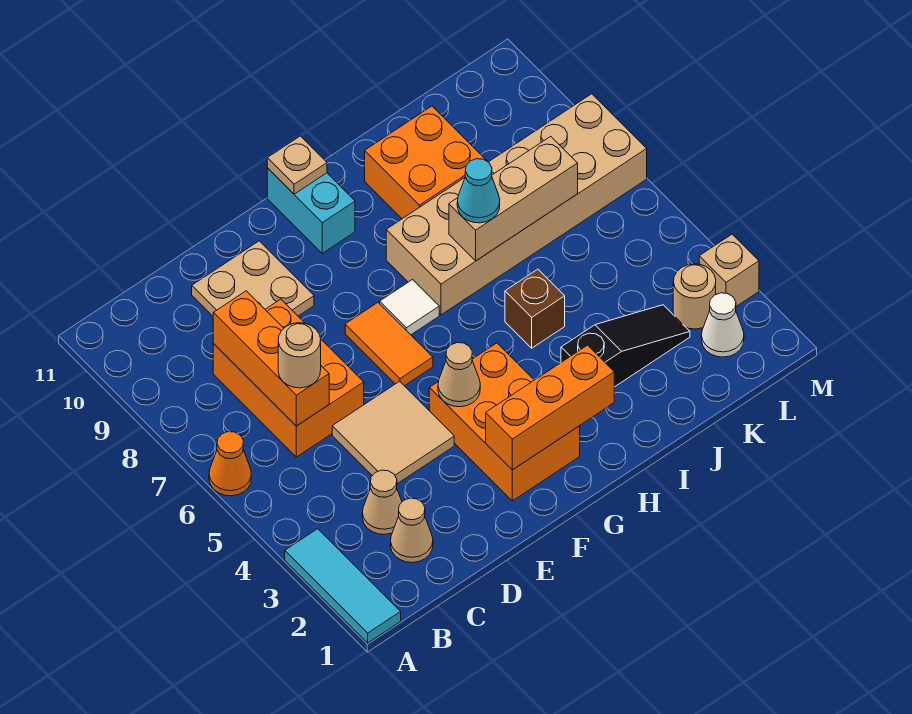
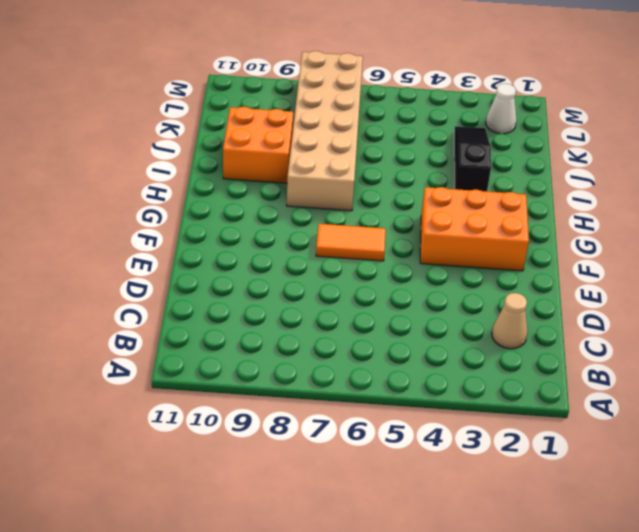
none -> cyan 1x3 tile [285,529,401,643]
none -> orange 1x1 cone [209,432,251,496]
none -> tan 1x1 cone [362,470,402,534]

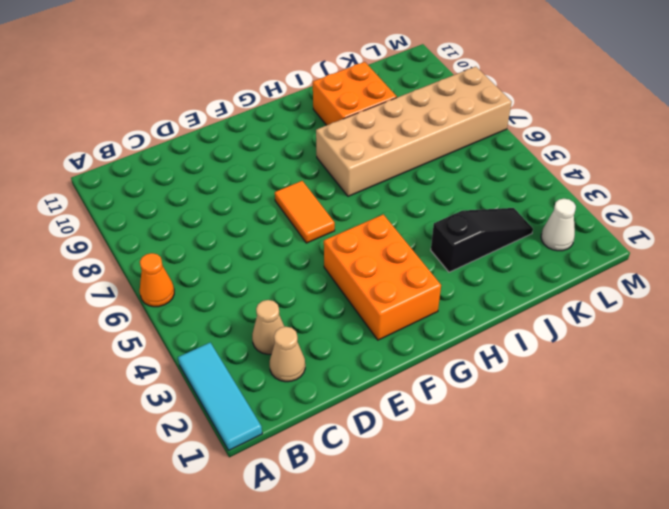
none -> orange 2x3 brick [213,299,364,457]
none -> tan 2x2 tile [332,381,454,484]
none -> tan 2x2 plate [192,241,314,316]

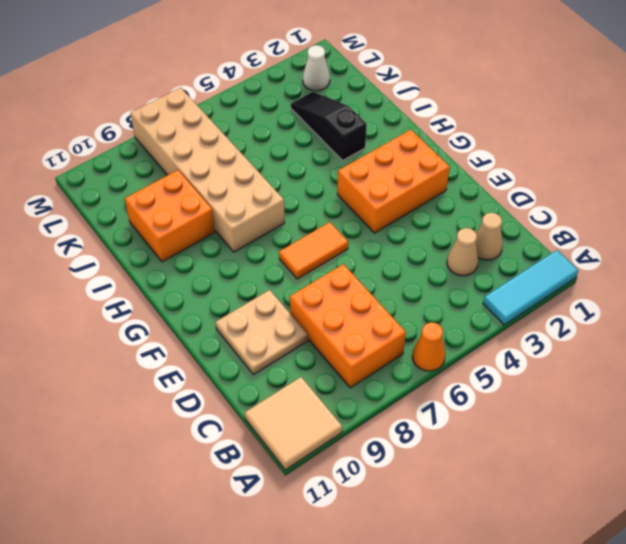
tan 2x2 tile [245,377,342,470] -> tan 2x2 tile moved to [332,381,454,484]
orange 2x3 brick [290,264,406,388] -> orange 2x3 brick turned to [213,299,364,457]
none -> white 1x1 tile [380,280,439,335]
none -> cyan 1x2 brick [267,168,355,253]
none -> brown 1x1 brick [505,269,565,348]

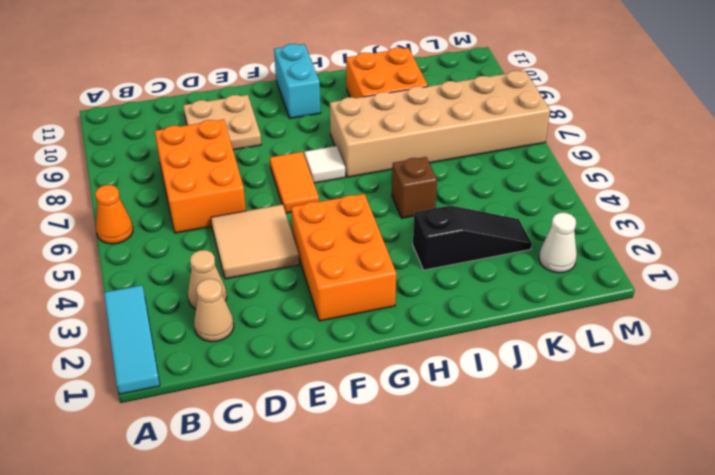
none -> tan 1x1 round brick [673,264,716,329]
none -> tan 1x1 brick [699,234,759,306]
none -> orange 1x3 brick [213,291,329,426]

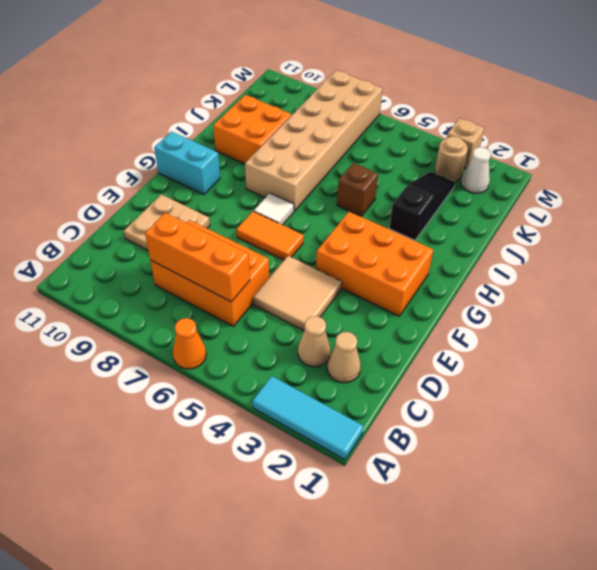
none -> orange 1x3 brick [486,345,614,470]
none -> tan 1x1 cone [438,343,480,407]
none -> tan 1x1 plate [267,136,327,194]

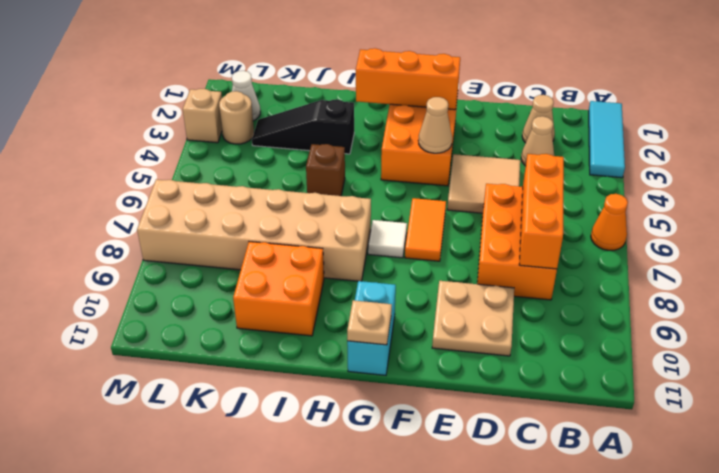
none -> tan 1x3 brick [449,136,578,261]
none -> tan 1x1 round brick [278,323,321,388]
none -> cyan 1x1 cone [457,159,500,223]

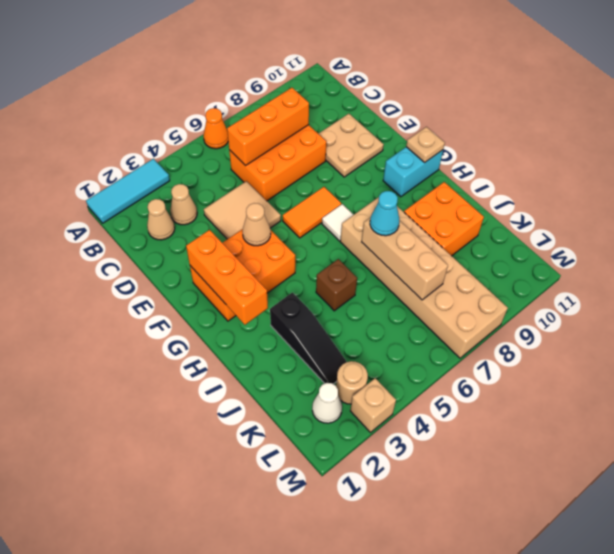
none -> tan 1x1 round brick [278,323,321,388]

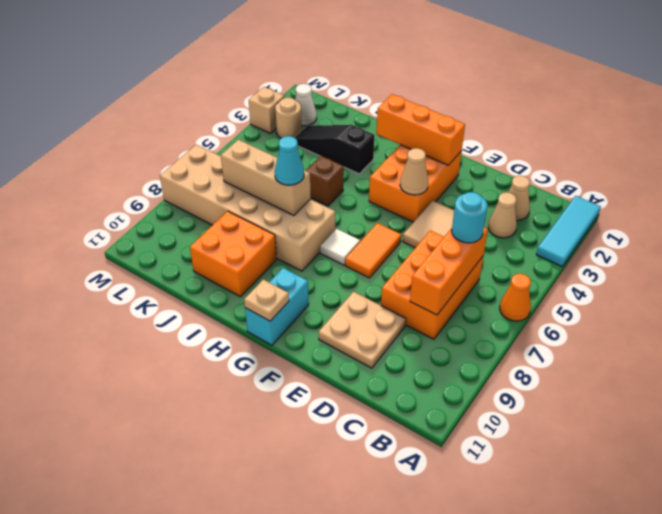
cyan 1x1 round brick [452,192,487,243] -> tan 1x1 round brick [278,323,321,388]

